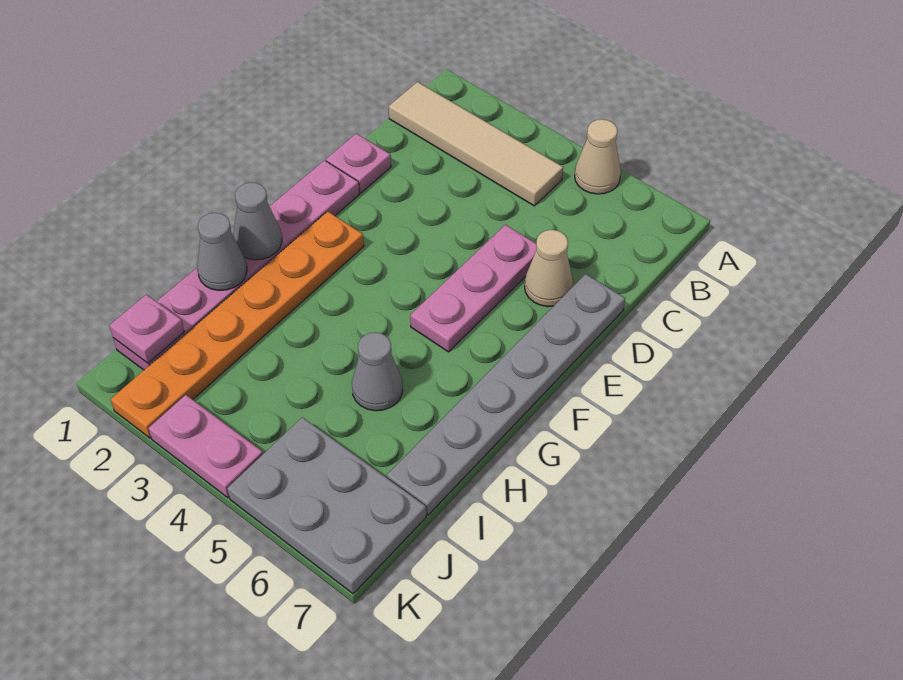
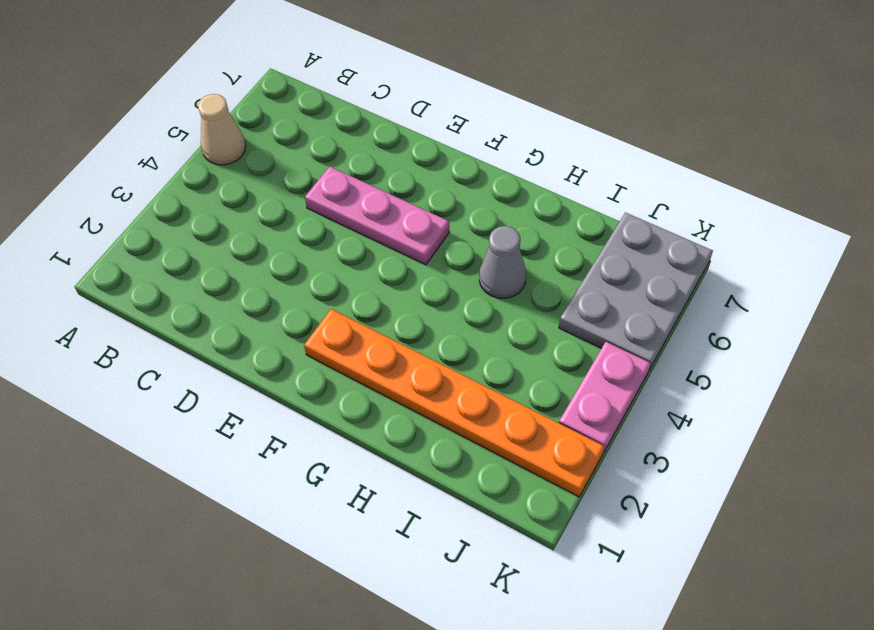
none -> tan 1x4 tile [389,82,563,206]
none -> pink 1x1 plate [326,133,391,193]
none -> tan 1x1 cone [525,230,573,307]

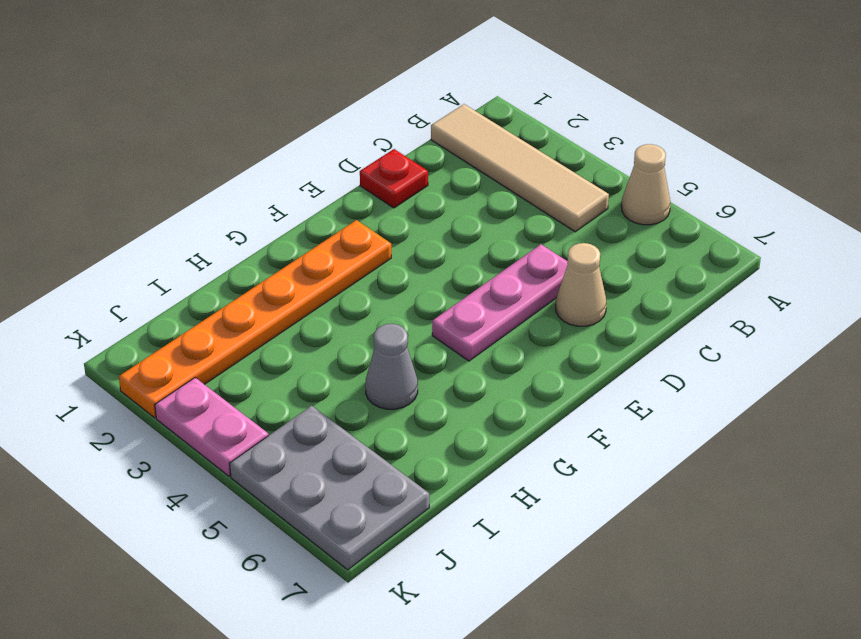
red 1x1 plate [360,149,428,208] -> pink 1x1 plate [326,133,391,193]
none -> grey 1x6 plate [387,274,625,515]
none -> pink 1x6 plate [113,160,359,370]
none -> grey 1x1 cone [233,183,282,260]

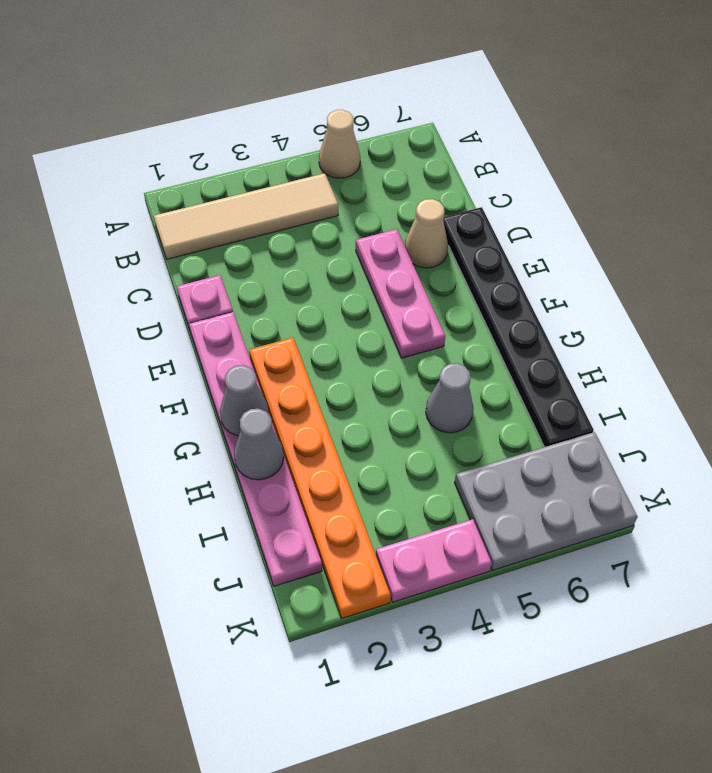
black 1x6 plate [443,207,594,447] -> grey 1x6 plate [387,274,625,515]
none -> pink 1x1 plate [110,295,184,363]

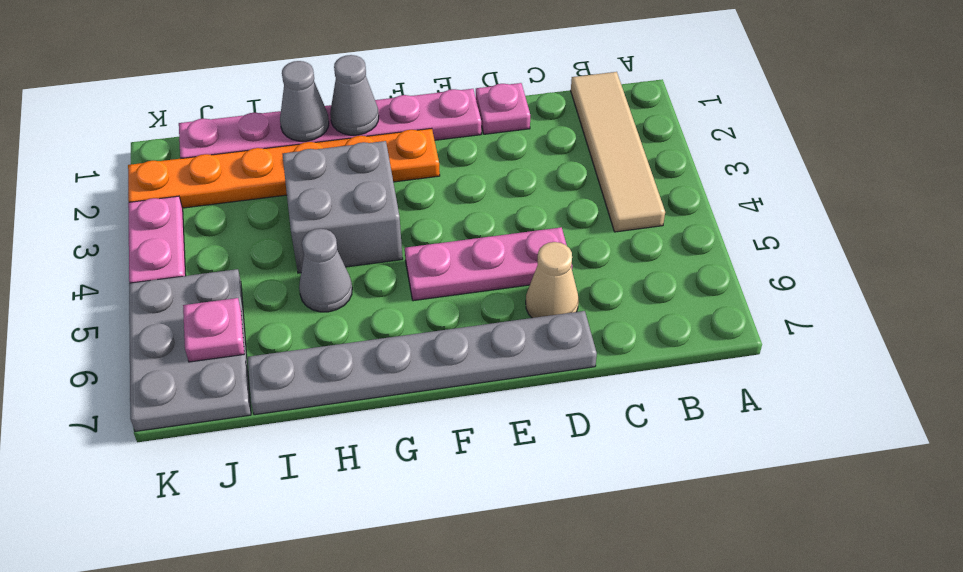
grey 2x2 brick [282,141,403,273] -> none
pink 1x1 plate [183,298,244,362] -> pink 1x1 plate moved to [110,295,184,363]
none -> tan 1x1 cone [575,119,621,194]

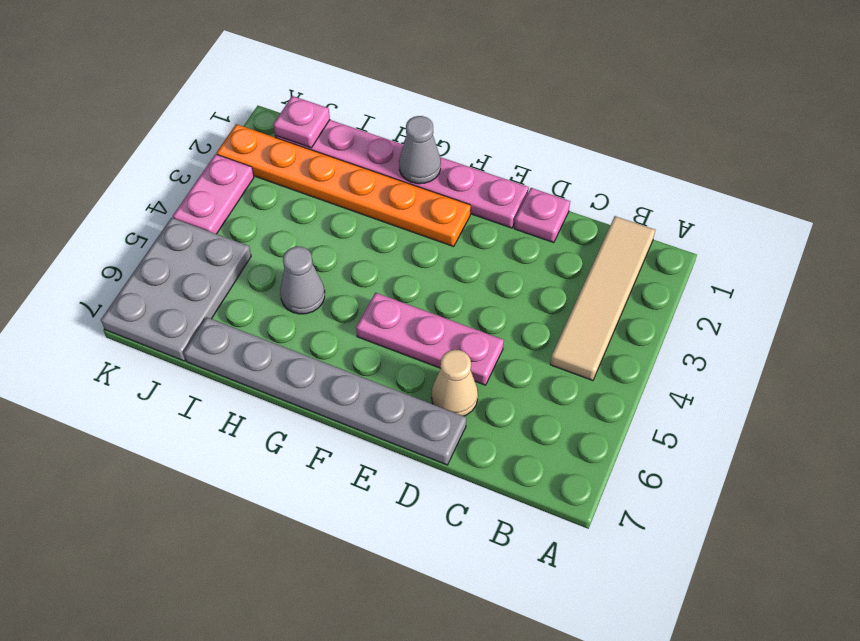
none -> tan 1x1 cone [575,119,621,194]
none -> grey 1x1 cone [197,213,247,290]

